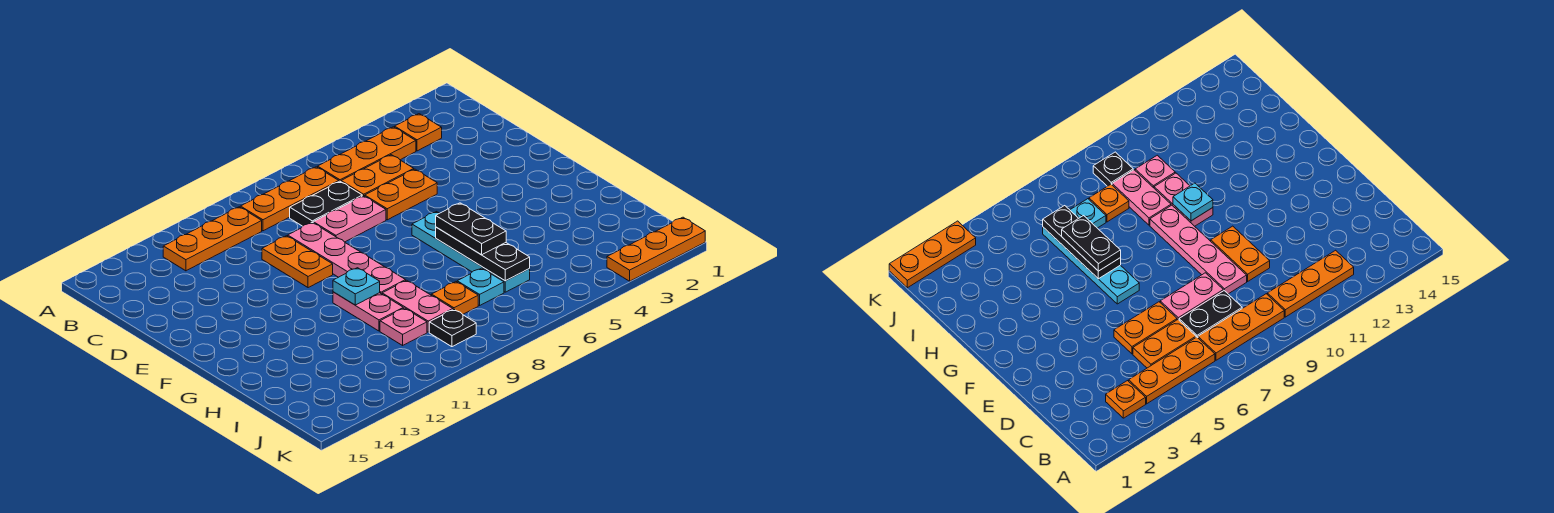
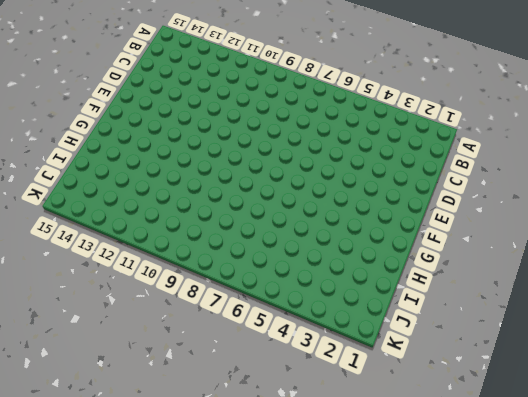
none -> orange 1x1 plate [395,114,442,151]
none -> orange 1x3 plate [318,127,416,182]
none -> orange 1x3 plate [240,167,339,231]

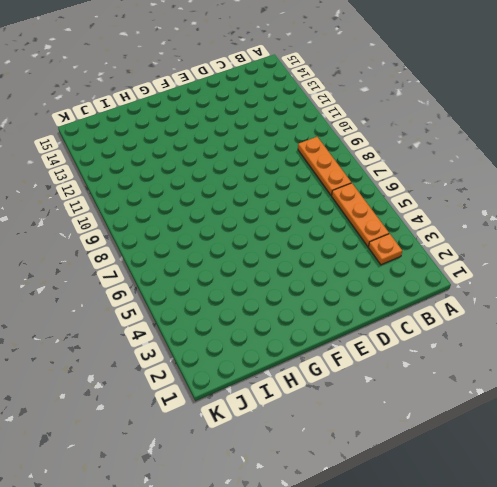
none -> orange 1x3 plate [163,207,262,271]
none -> orange 1x2 plate [341,155,414,196]
none -> black 1x2 plate [290,181,362,226]

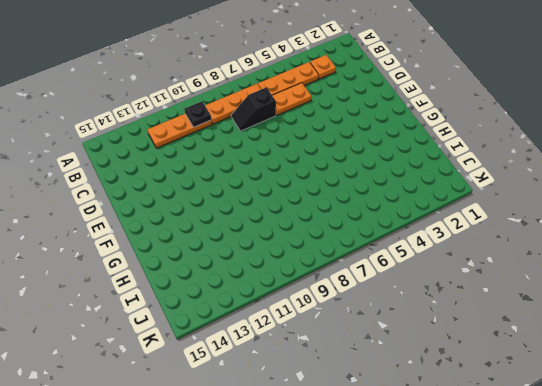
black 1x1 plate [185,101,211,127] -> black 1x1 plate moved to [429,309,476,347]
black 1x2 slope [231,87,276,131] -> black 1x2 plate [290,181,362,226]
none -> orange 1x2 plate [365,169,437,220]
none -> pink 1x2 plate [313,196,386,242]
none -> pink 1x4 plate [288,223,406,294]

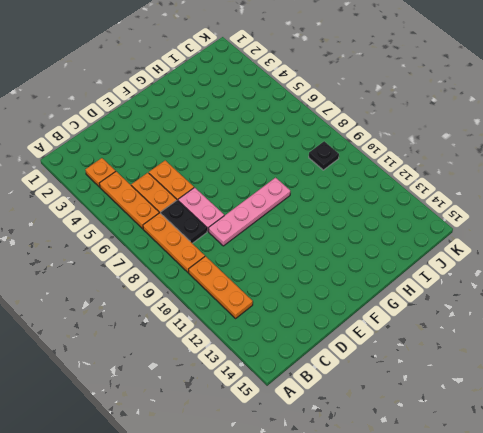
none -> orange 1x2 plate [262,236,333,288]
none -> cyan 1x4 plate [412,212,530,292]
none -> pink 1x2 plate [333,292,403,331]

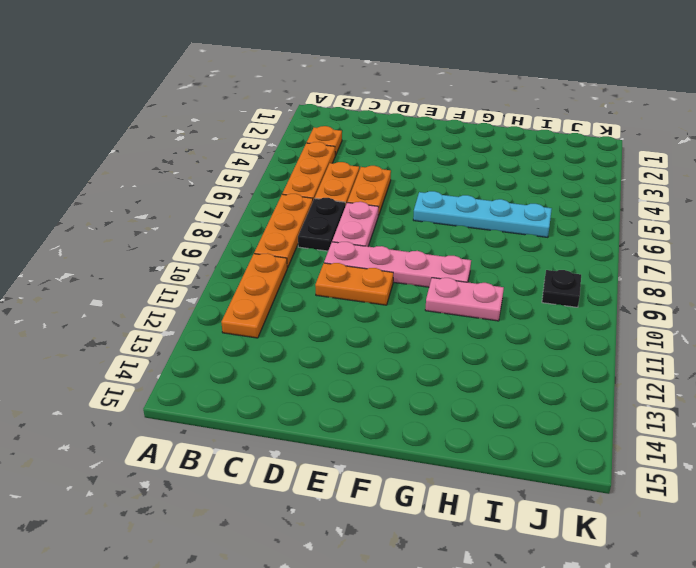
none -> pink 1x2 plate [382,280,453,332]
none -> cyan 1x1 plate [457,268,504,305]
none -> orange 1x1 plate [431,282,478,314]

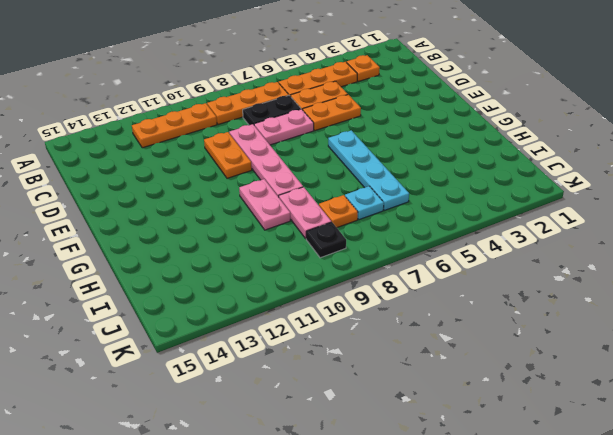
none -> pink 1x1 plate [380,308,427,345]
none -> orange 1x3 plate [607,217,705,281]
none -> black 1x3 plate [436,227,530,281]

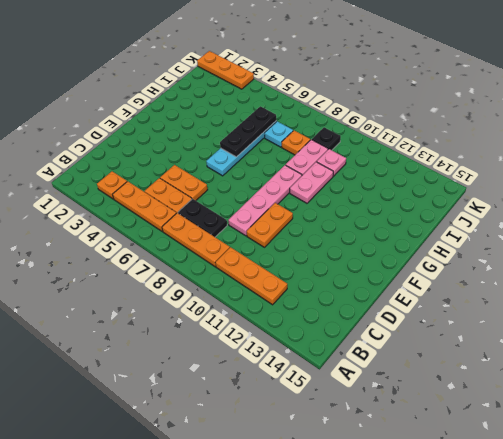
none -> pink 1x2 plate [313,196,386,242]
none -> cyan 1x1 plate [333,268,380,305]
none -> black 1x2 plate [436,203,506,255]

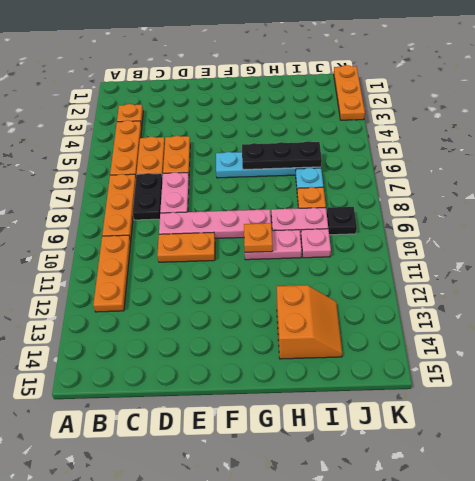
orange 1x1 plate [244,223,273,252] -> cyan 1x1 plate [333,268,380,305]
orange 2x2 slope [277,285,342,359] -> none
none -> black 1x2 plate [436,203,506,255]

